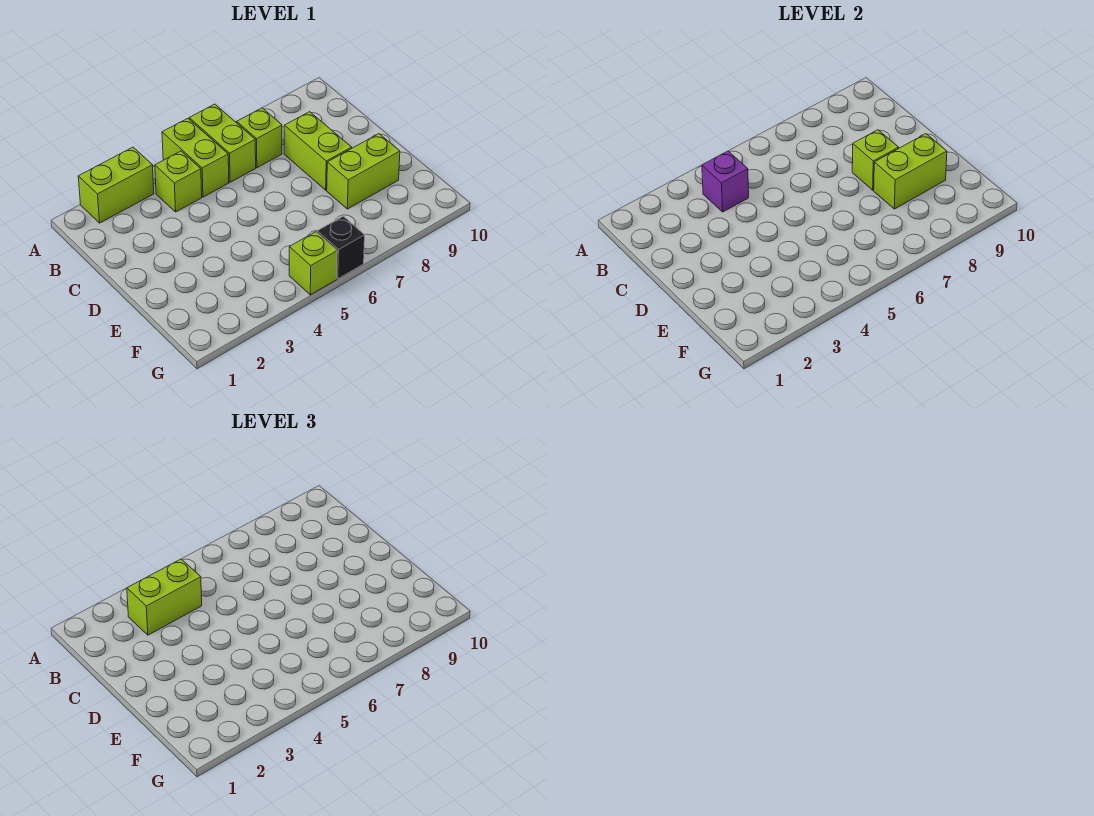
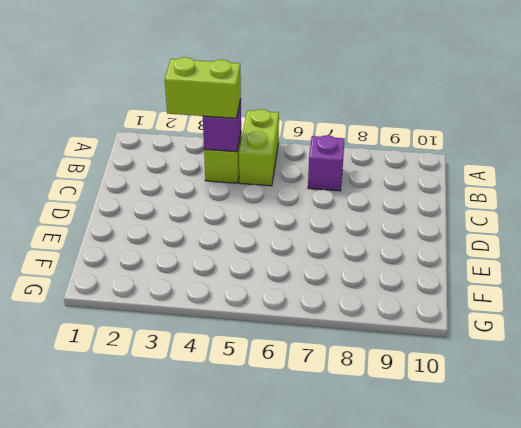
purple 1x1 brick [308,135,345,191] -> lime 1x1 brick [237,108,282,168]
none -> lime 1x2 brick [78,147,154,223]
none -> lime 1x2 brick [189,104,256,182]
none -> lime 1x2 brick [284,112,352,190]

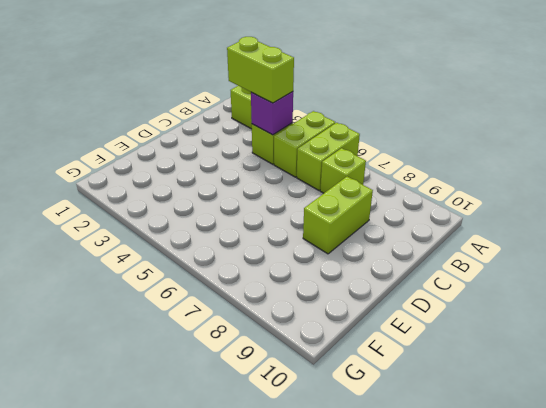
none -> lime 1x2 brick [327,134,400,209]
none -> lime 1x1 brick [289,232,337,295]
none -> black 1x1 brick [317,216,365,279]

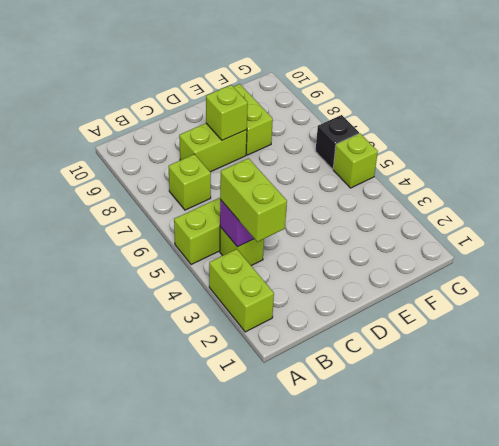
none -> lime 1x2 brick [189,104,256,182]
none -> lime 1x2 brick [874,134,947,209]

